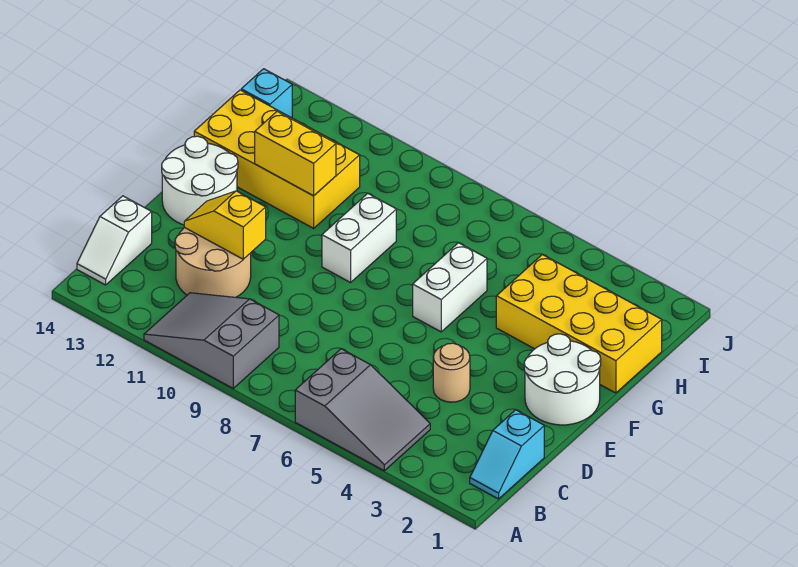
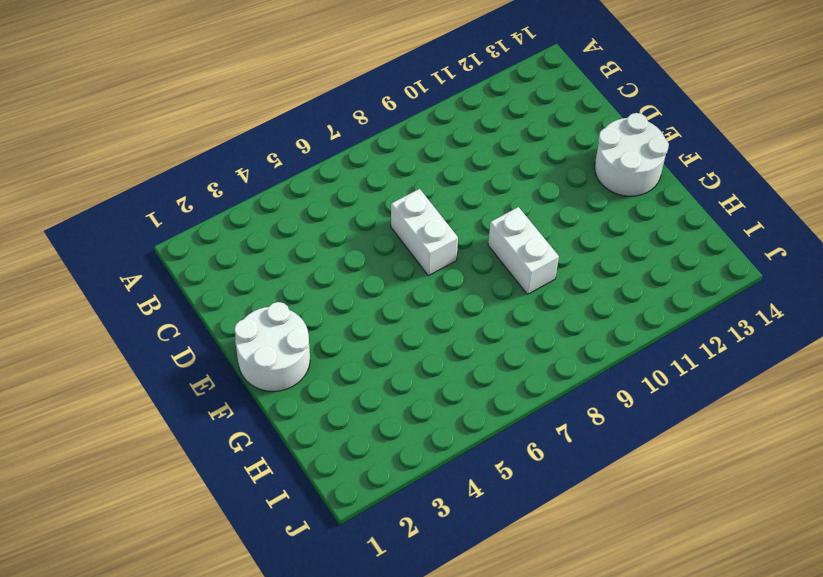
white 1x2 brick [391,189,458,276] -> white 1x2 brick moved to [413,243,487,332]
none -> grey 2x3 slope [295,349,430,471]
none -> grey 2x3 slope [144,293,279,388]
none -> cyan 1x2 slope [470,410,544,499]

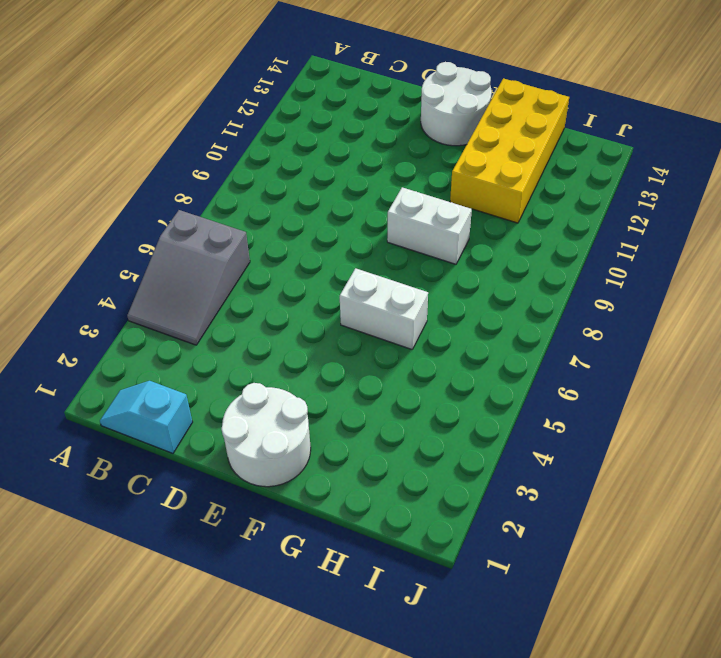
none -> grey 2x3 slope [144,293,279,388]
none -> white 1x2 slope [77,196,152,285]
none -> tan 2x2 round brick [175,228,251,297]

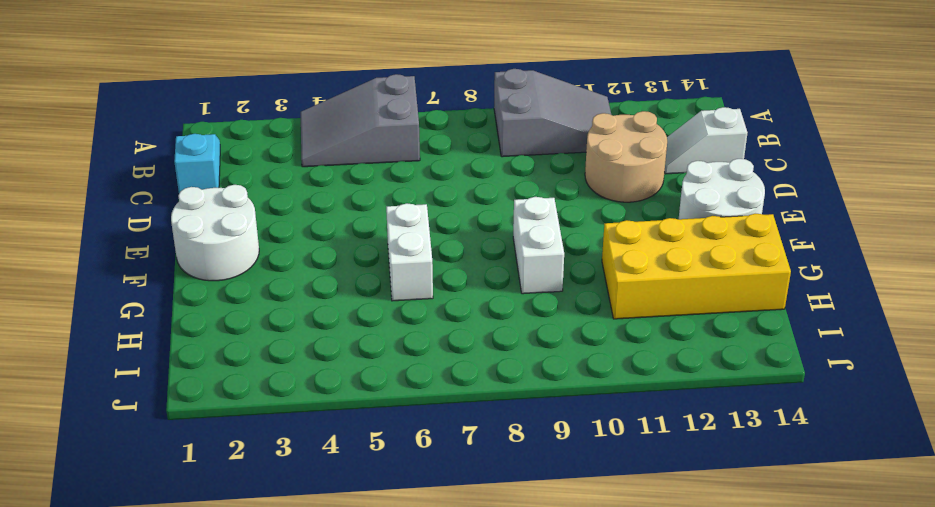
white 1x2 slope [664,107,747,174] -> white 1x2 slope turned to [77,196,152,285]
none -> tan 1x1 round brick [433,343,470,402]
none -> yellow 2x4 brick [496,254,662,393]
none -> cyan 1x1 brick [241,69,292,117]

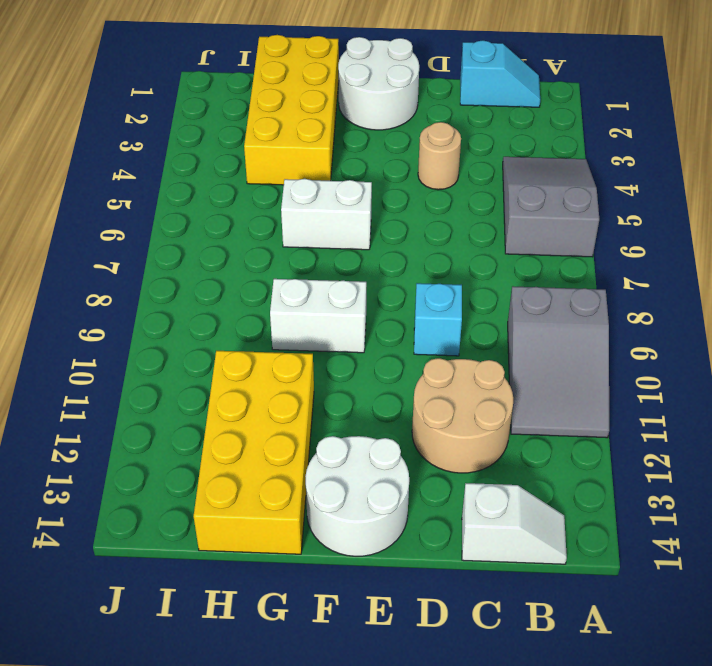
cyan 1x1 brick [414,283,462,356] -> cyan 1x1 brick moved to [241,69,292,117]
none -> yellow 1x2 slope [184,191,266,259]
none -> yellow 1x2 brick [255,111,336,196]

